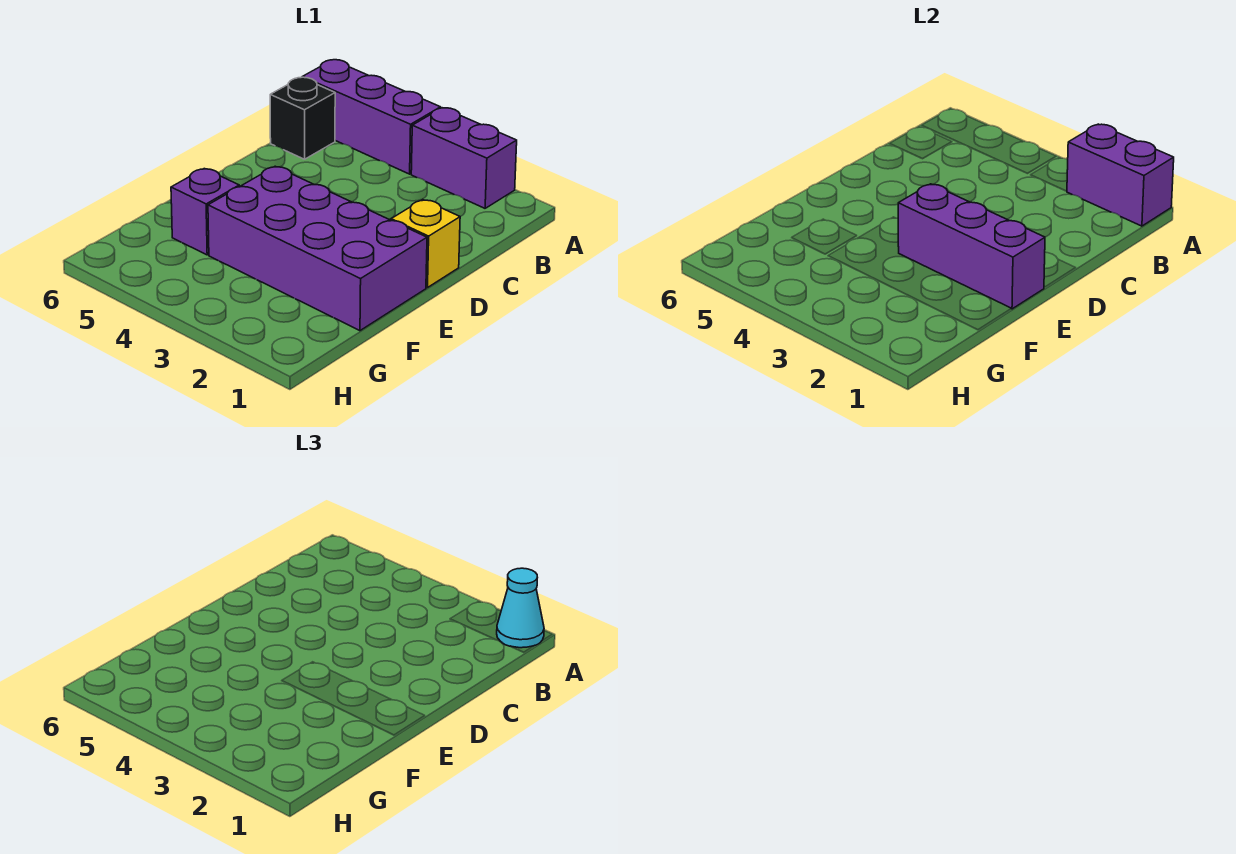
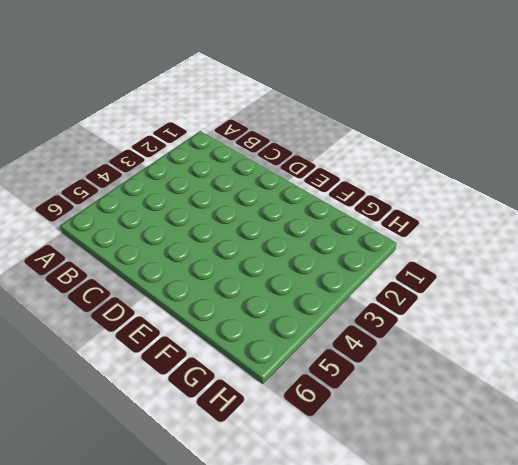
none -> purple 1x2 brick [411,108,517,208]
none -> purple 1x3 brick [303,60,441,174]

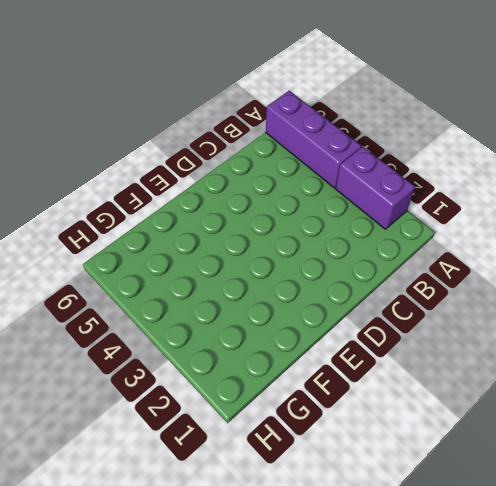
none -> black 1x1 brick [270,77,335,159]
none -> yellow 1x1 brick [391,200,460,288]

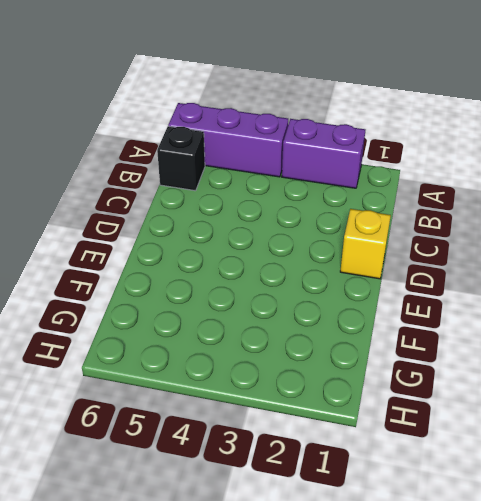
none -> purple 2x4 brick [208,166,427,331]
none -> purple 1x1 brick [171,169,239,255]

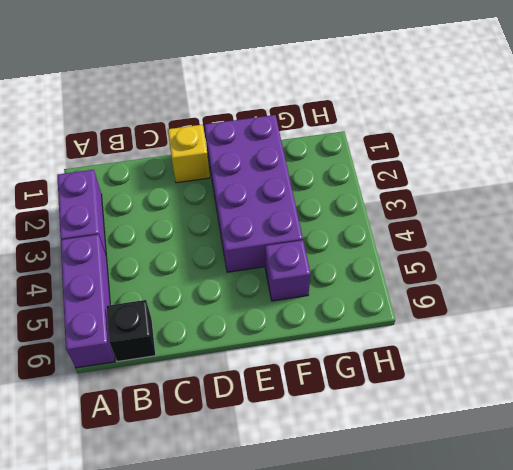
none -> purple 1x2 brick [1067,124,1174,226]
none -> purple 1x3 brick [898,184,1045,309]

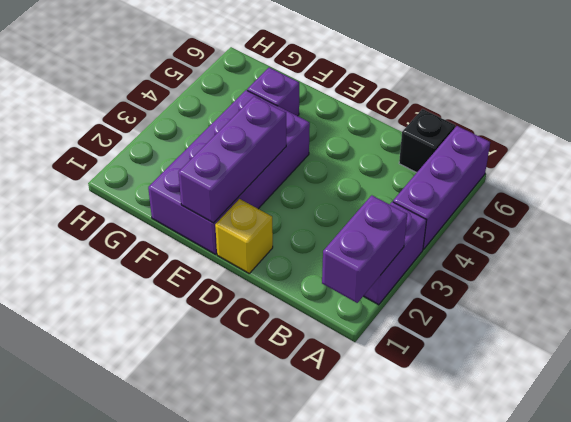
none -> cyan 1x1 cone [497,568,544,648]

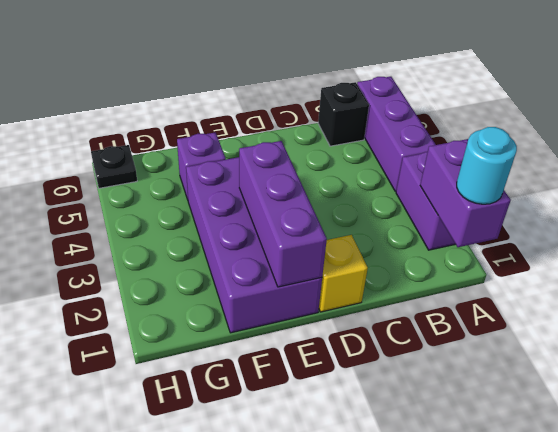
cyan 1x1 round brick [457,127,517,204] -> cyan 1x1 cone [497,568,544,648]
black 1x1 plate [91,145,137,188] -> none

